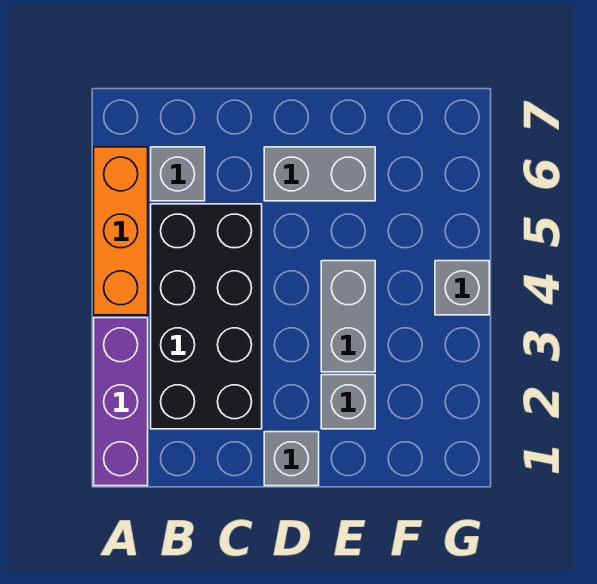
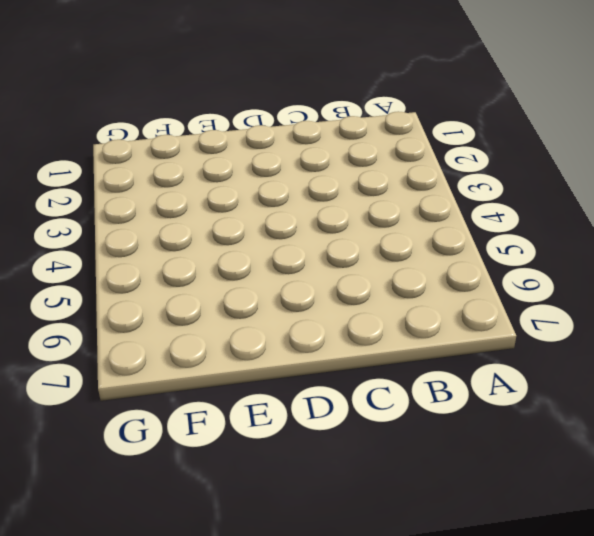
none -> purple 1x3 brick [94,318,148,486]
none -> orange 1x3 brick [94,147,148,315]

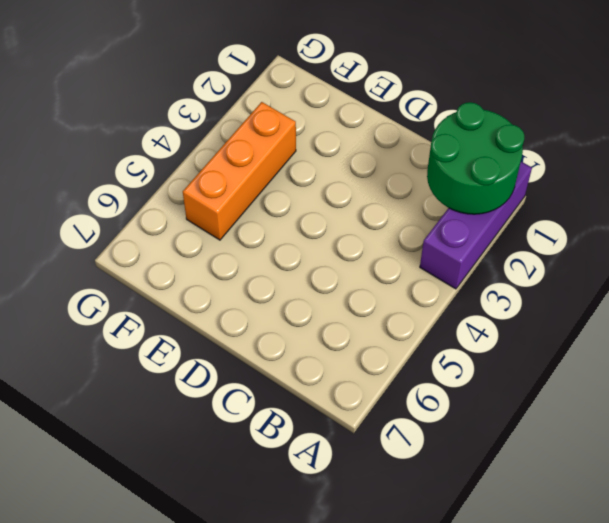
green 2x2 round brick [427,102,524,214] -> none
orange 1x3 brick [183,102,296,240] -> orange 1x3 brick moved to [94,147,148,315]
none -> black 2x4 brick [151,204,262,429]
none -> grey 1x1 brick [151,147,205,201]

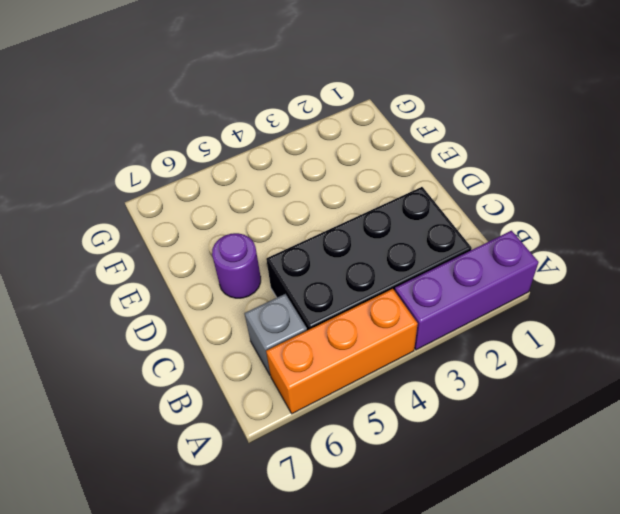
purple 1x1 round brick [212,233,261,298] -> grey 1x2 brick [264,147,375,201]
none -> grey 1x1 brick [264,432,319,486]
none -> grey 1x1 brick [321,375,375,429]

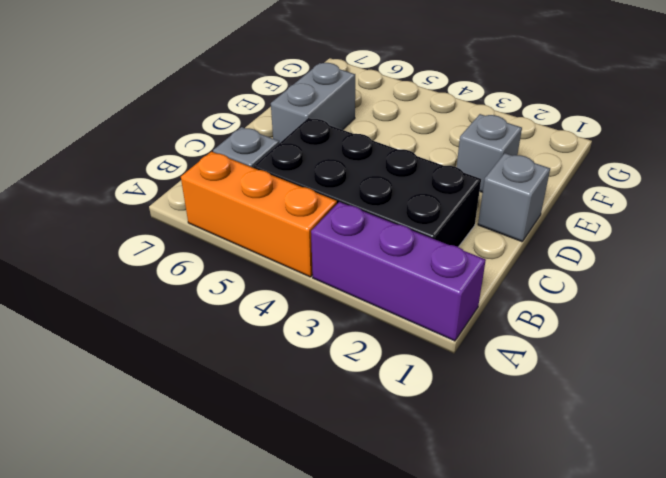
none -> grey 1x2 brick [321,261,375,372]
none -> grey 1x1 brick [435,261,489,315]

